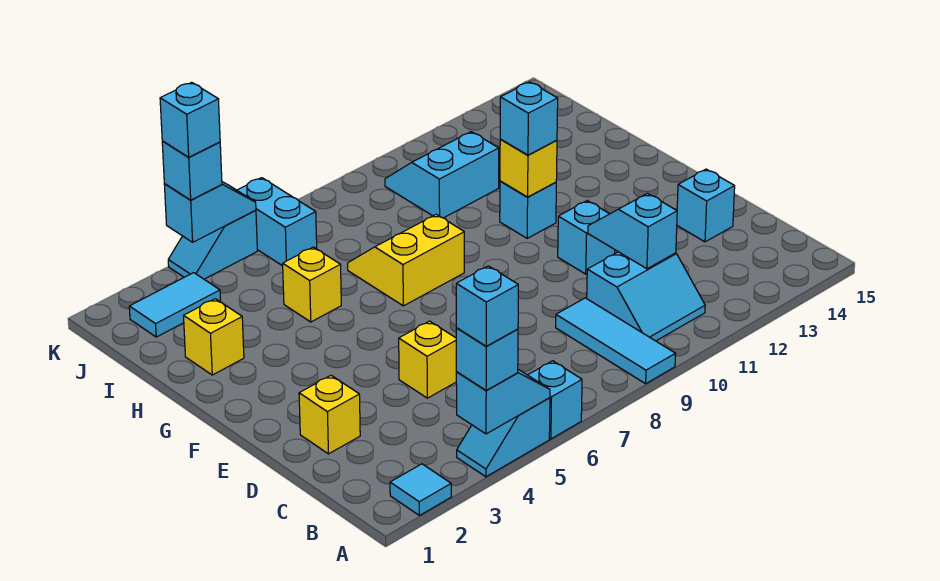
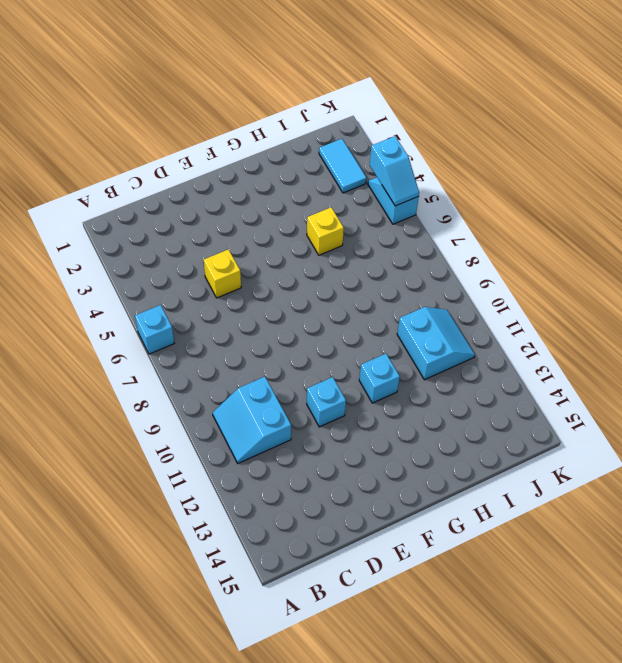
none -> cyan 1x1 tile [390,464,451,515]
none -> cyan 1x2 slope [457,398,550,477]
none -> cyan 1x3 tile [556,298,676,384]

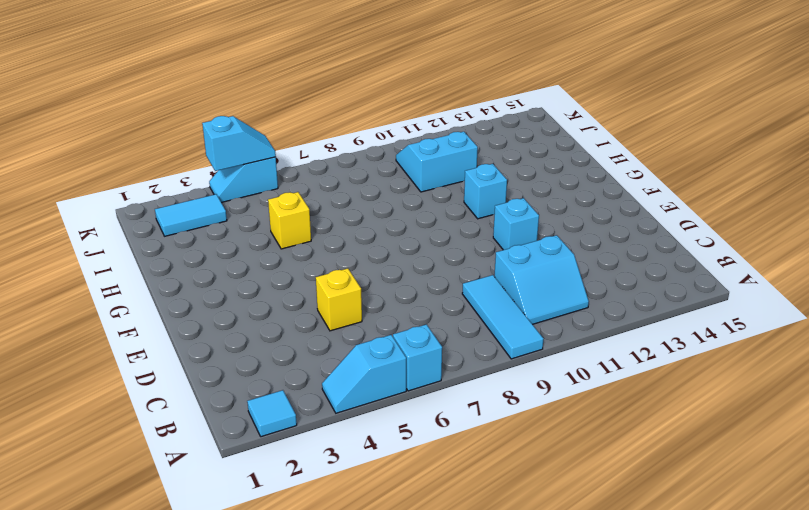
none -> yellow 1x1 brick [299,375,360,454]
none -> cyan 1x1 brick [677,169,735,242]
none -> yellow 2x2 slope [348,214,464,306]

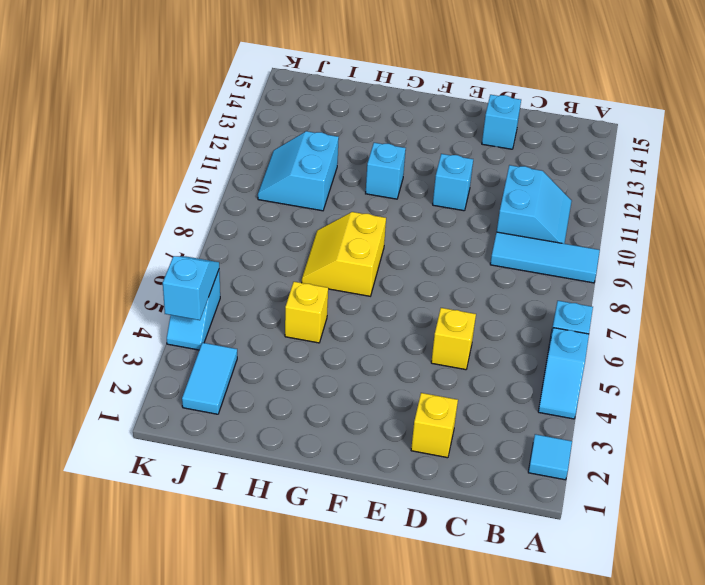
none -> yellow 1x1 brick [184,299,244,375]
none -> cyan 1x2 brick [237,178,317,266]
none -> cyan 1x2 slope [456,370,550,434]

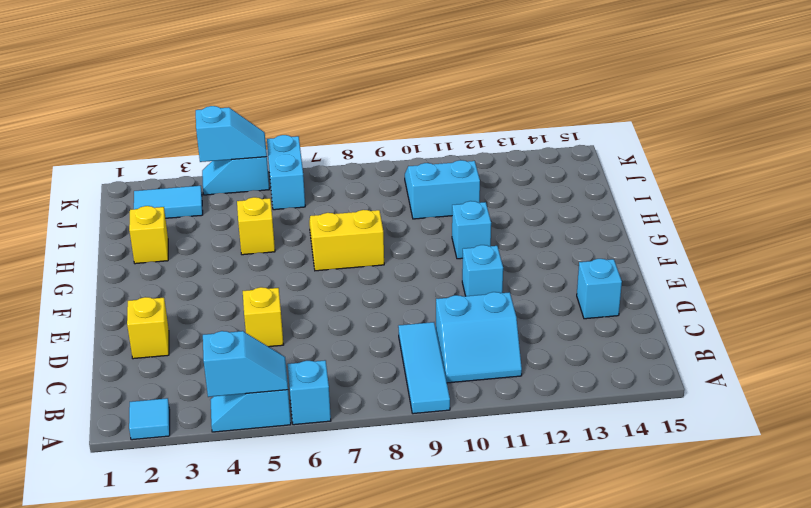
none -> cyan 1x2 slope [588,193,677,269]
none -> yellow 1x1 brick [500,139,557,197]
none -> cyan 1x1 brick [456,328,518,390]

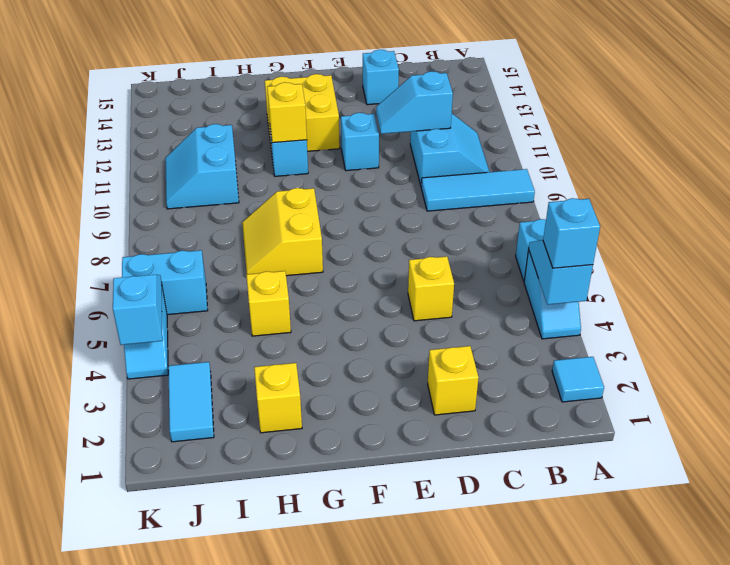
yellow 2x2 brick [265,74,340,151] -> none
none -> cyan 1x1 brick [500,82,558,155]
none -> cyan 1x1 brick [162,141,222,200]
none -> cyan 1x1 brick [456,266,518,346]

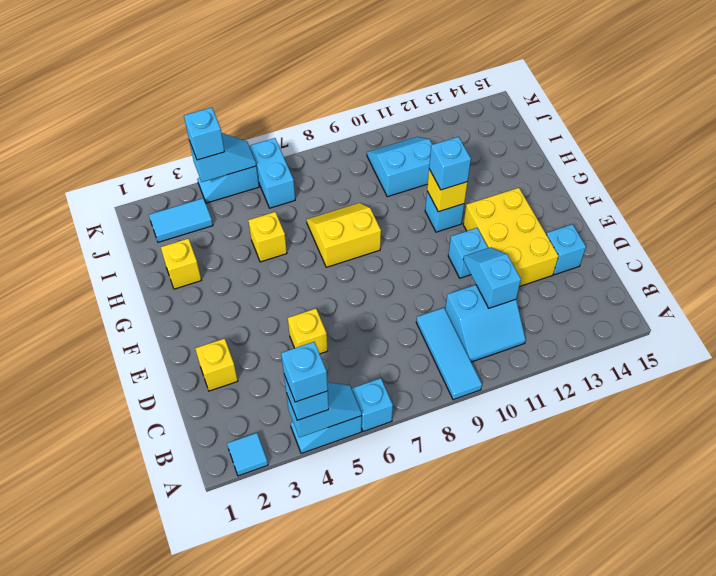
yellow 2x3 brick [463,188,558,287] -> none
none -> cyan 1x1 brick [160,82,220,157]

